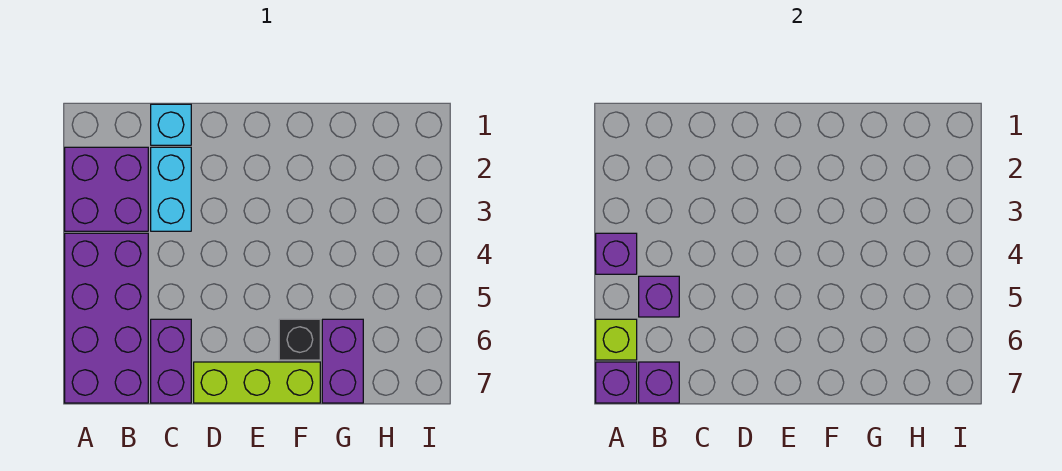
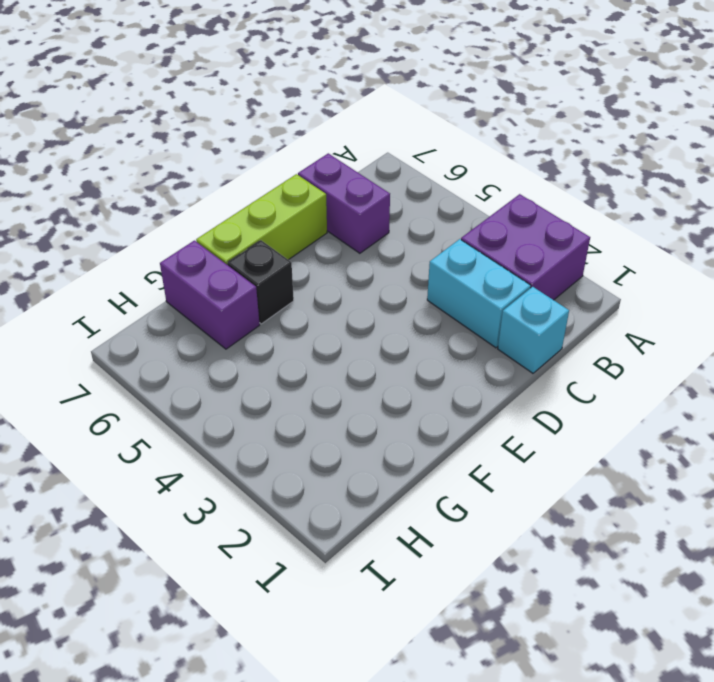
none -> purple 2x4 brick [65,233,148,403]
none -> purple 1x1 brick [596,233,637,274]
none -> lime 1x1 brick [596,319,637,360]

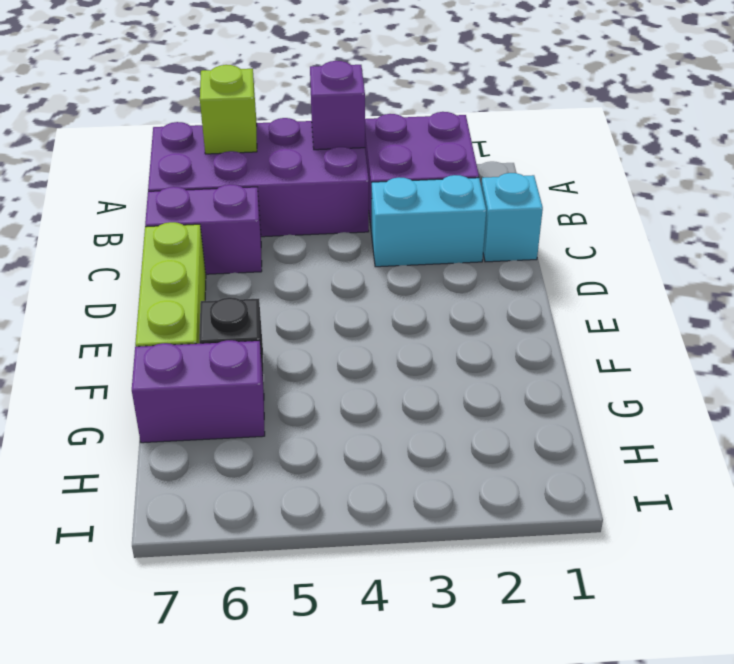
none -> purple 1x1 brick [596,362,637,403]
none -> purple 1x1 brick [639,276,679,317]
none -> purple 1x1 brick [639,362,679,403]

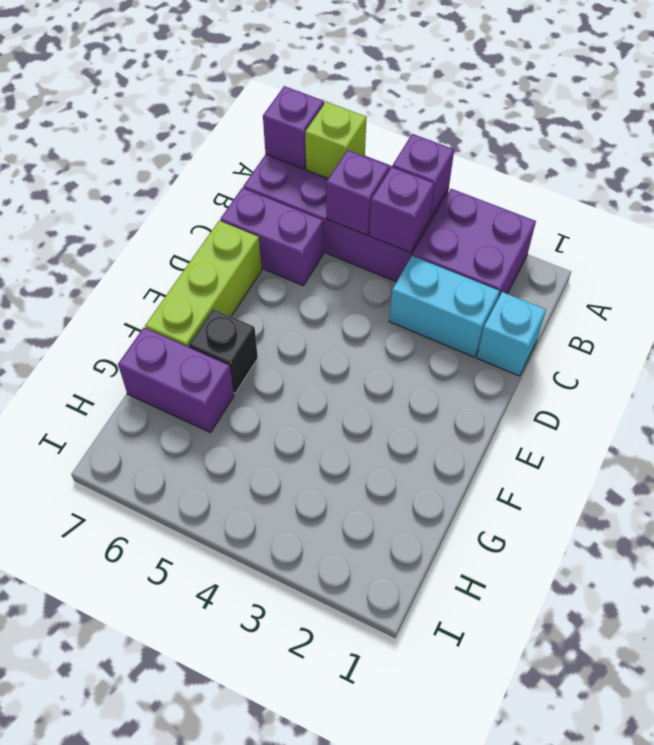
purple 1x1 brick [369,167,434,253] -> purple 1x1 brick moved to [639,362,679,403]

